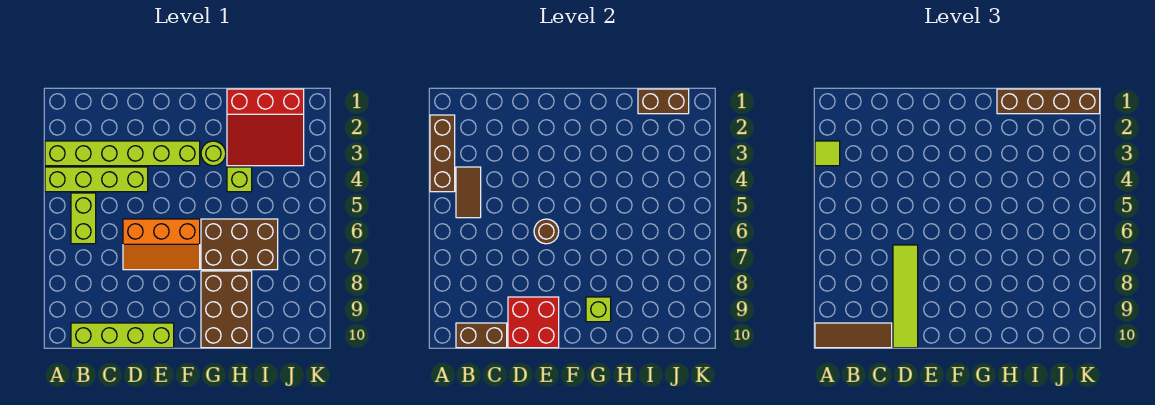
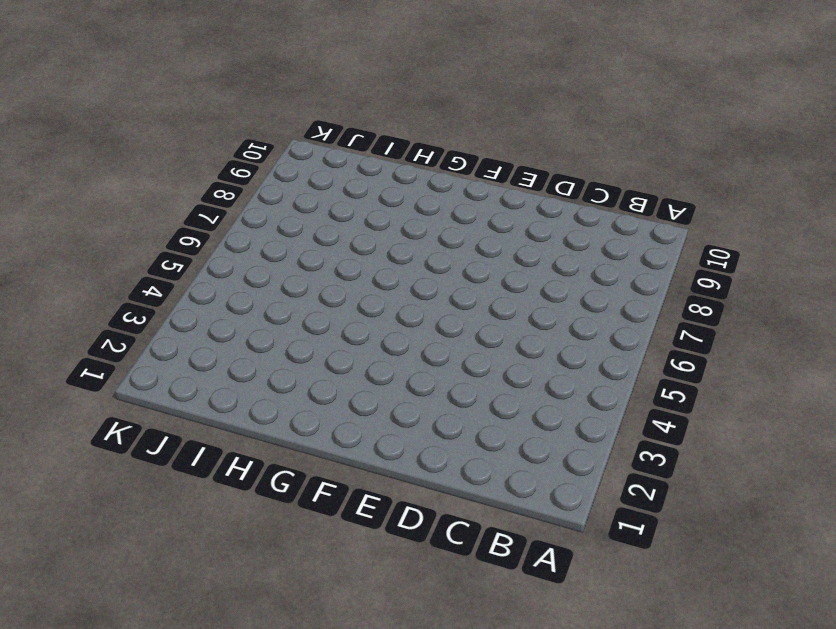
none -> lime 1x6 brick [45,141,200,166]
none -> lime 1x4 brick [45,167,148,192]
none -> lime 1x2 brick [71,193,96,244]

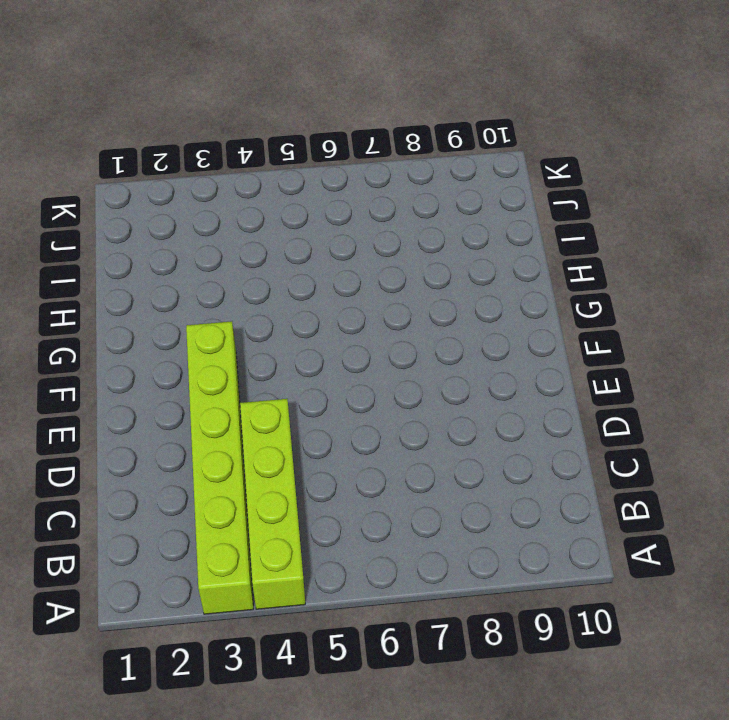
none -> lime 1x2 brick [71,193,96,244]
none -> lime 1x4 brick [71,323,174,348]
none -> orange 2x3 slope [123,219,200,270]

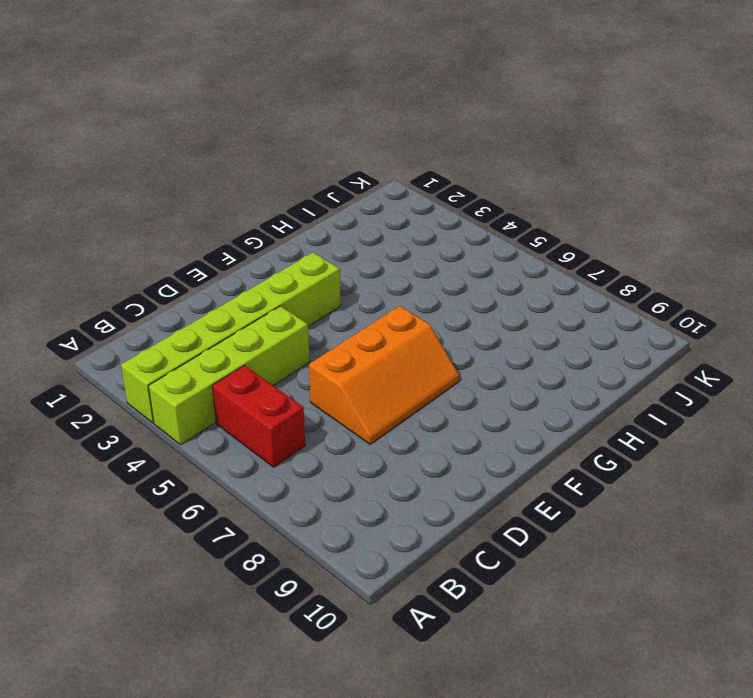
red 1x2 brick [212,365,305,467] -> lime 1x2 brick [71,193,96,244]
none -> lime 1x4 brick [71,323,174,348]
none -> lime 1x1 round brick [201,141,226,166]
none -> brown 2x3 brick [201,219,278,270]

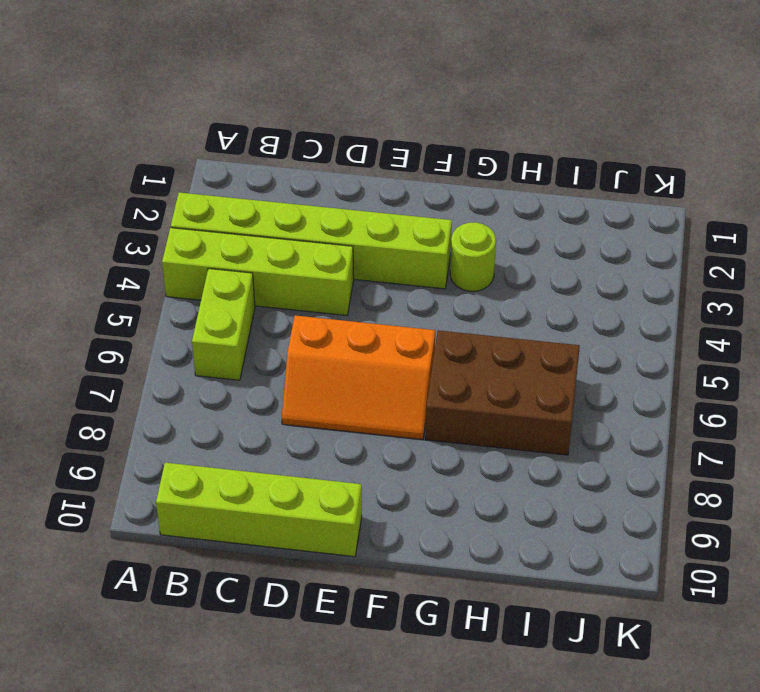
none -> brown 2x3 brick [201,271,252,348]
none -> red 3x3 slope [227,89,304,166]
none -> lime 1x1 brick [227,167,252,192]

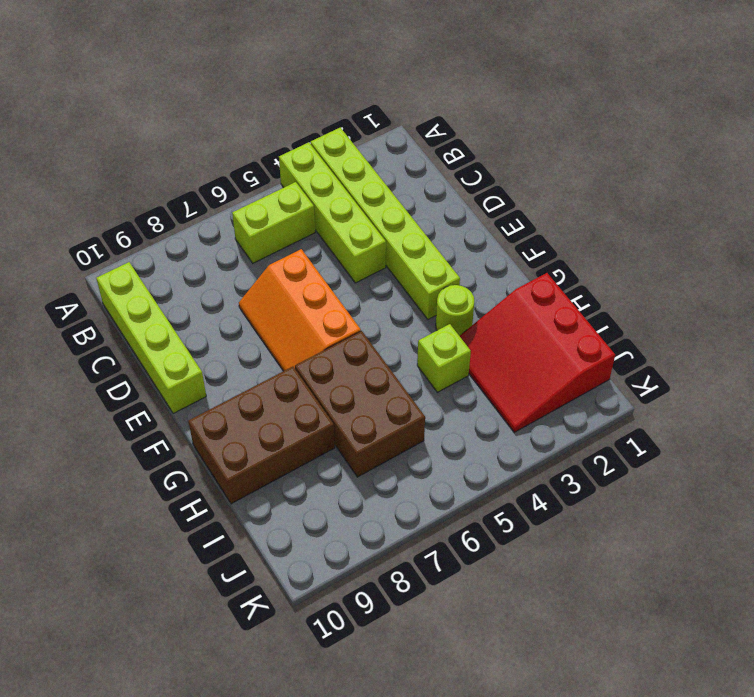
none -> brown 1x3 brick [430,115,455,192]
none -> brown 1x2 tile [456,167,481,218]
none -> brown 1x2 brick [456,323,507,348]

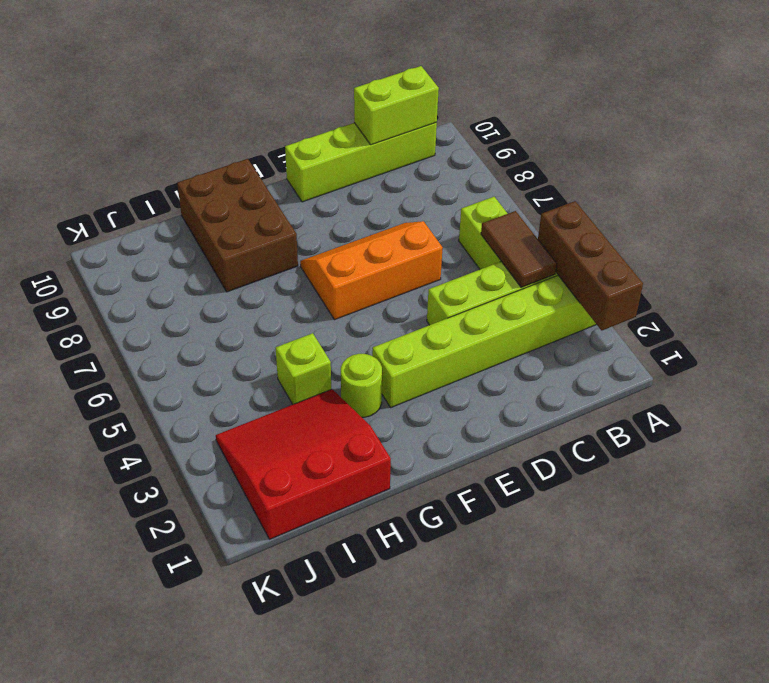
lime 1x2 brick [354,66,439,145] -> brown 1x2 brick [456,323,507,348]
none -> brown 2x3 brick [201,219,278,270]
none -> red 2x2 brick [508,297,559,348]
none -> brown 1x1 round brick [534,219,559,244]

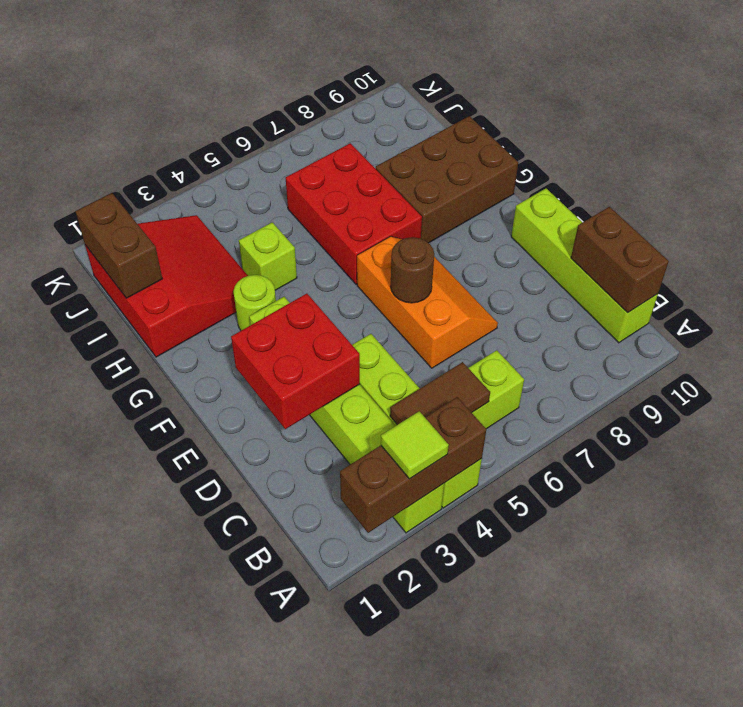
red 2x2 brick [231,294,360,429] -> red 2x2 brick moved to [508,297,559,348]
red 2x3 brick [286,143,422,284] -> brown 2x3 brick [201,219,278,270]
none -> lime 1x1 brick [586,297,611,322]
none -> brown 1x3 tile [815,323,892,348]
none -> lime 1x4 tile [893,245,918,348]

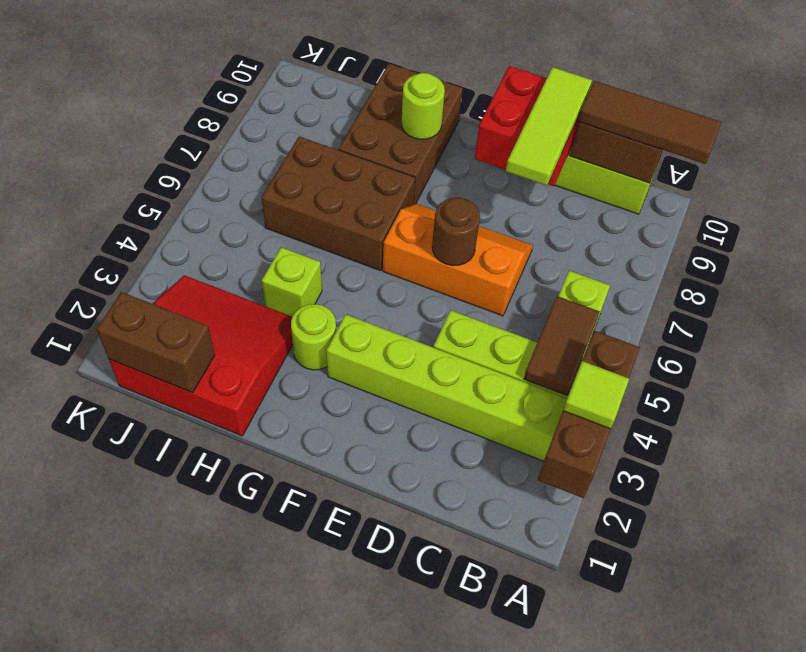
lime 1x3 tile [506,67,592,185] -> lime 1x4 tile [893,245,918,348]
lime 1x1 round brick [402,73,445,139] -> lime 1x1 brick [586,297,611,322]
none -> brown 1x4 brick [997,89,1100,114]

